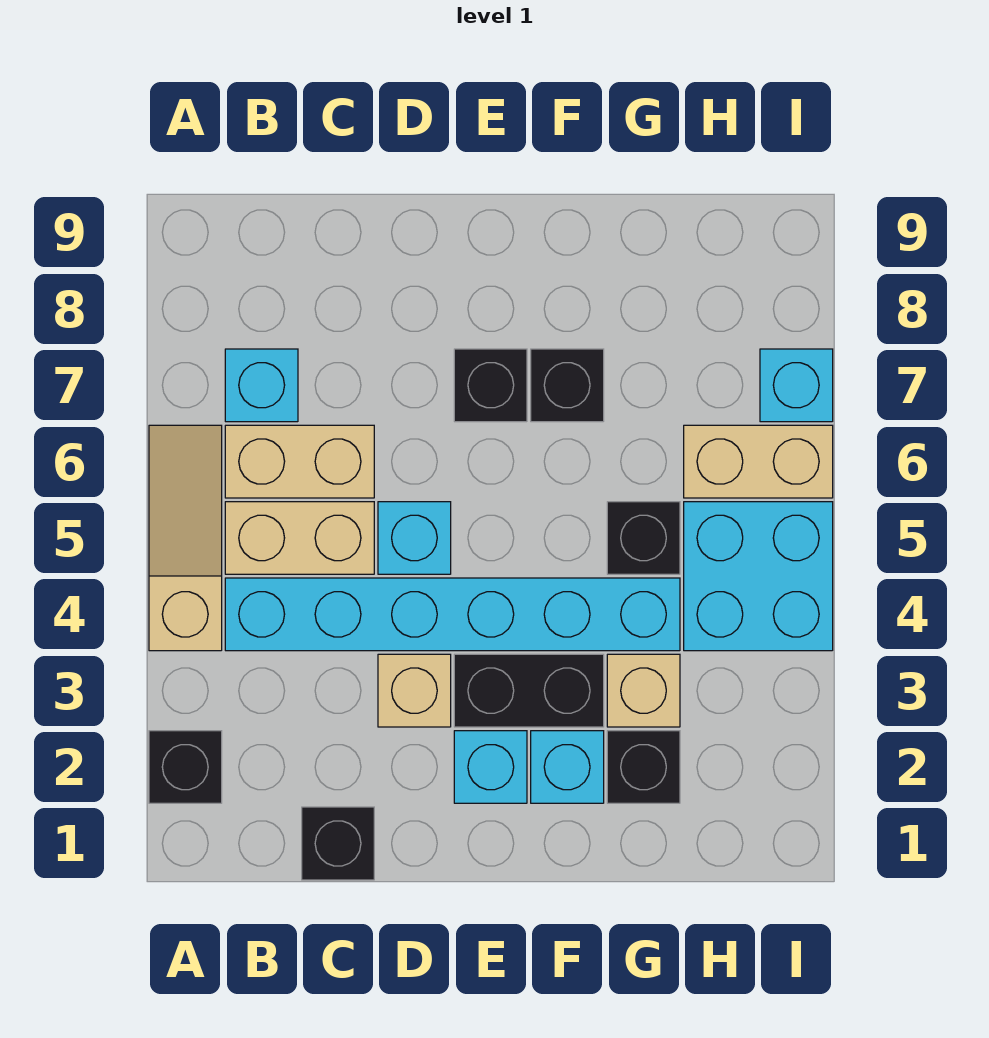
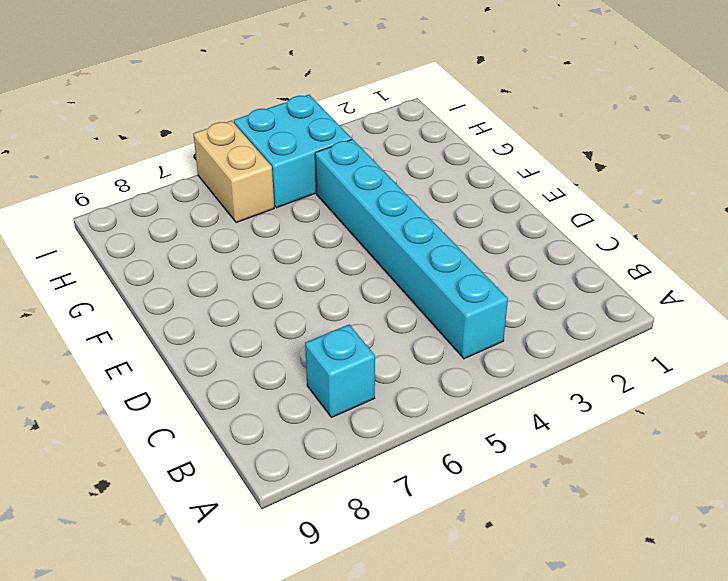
none -> black 1x1 brick [149,731,222,803]
none -> tan 1x3 slope [149,425,222,651]
none -> tan 1x2 brick [225,502,374,574]

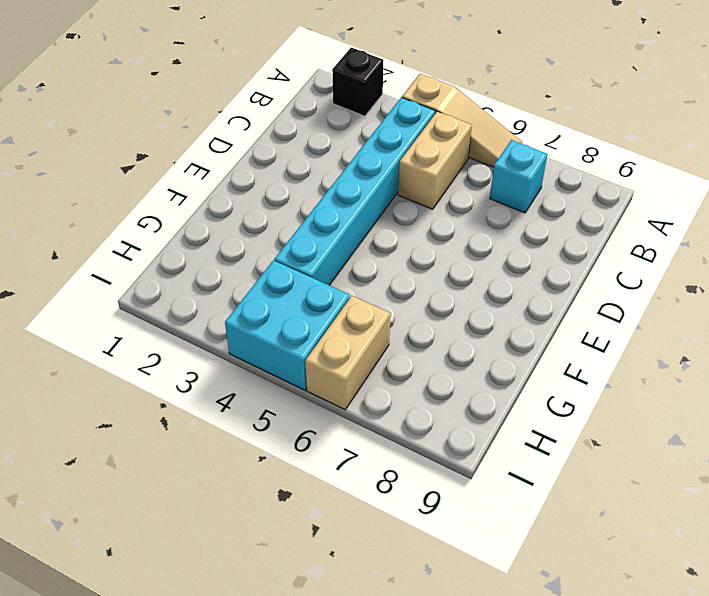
none -> tan 1x2 brick [225,425,374,498]
none -> black 1x1 brick [302,807,374,880]
none -> tan 1x1 brick [378,654,451,727]

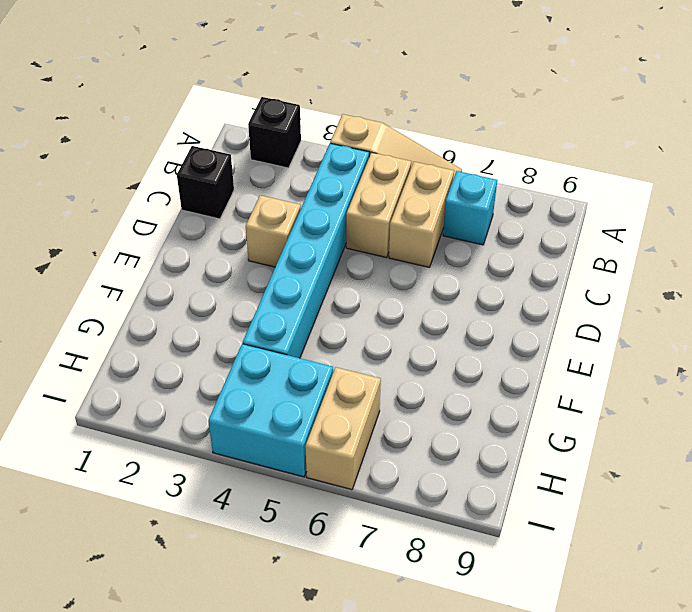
none -> cyan 1x1 brick [378,502,451,574]
none -> cyan 1x1 brick [454,731,527,803]
none -> black 1x2 brick [454,654,604,727]

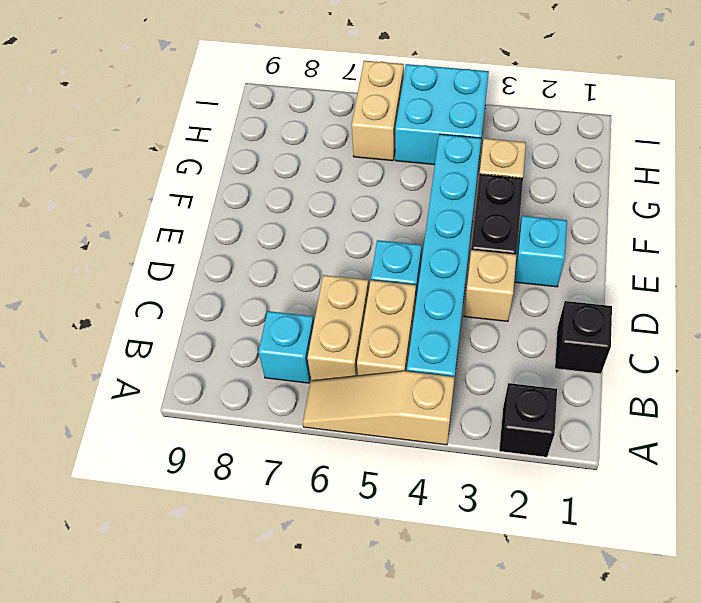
none -> black 1x1 brick [454,349,527,422]
none -> cyan 1x1 brick [531,731,604,803]
none -> black 1x1 brick [531,349,604,422]

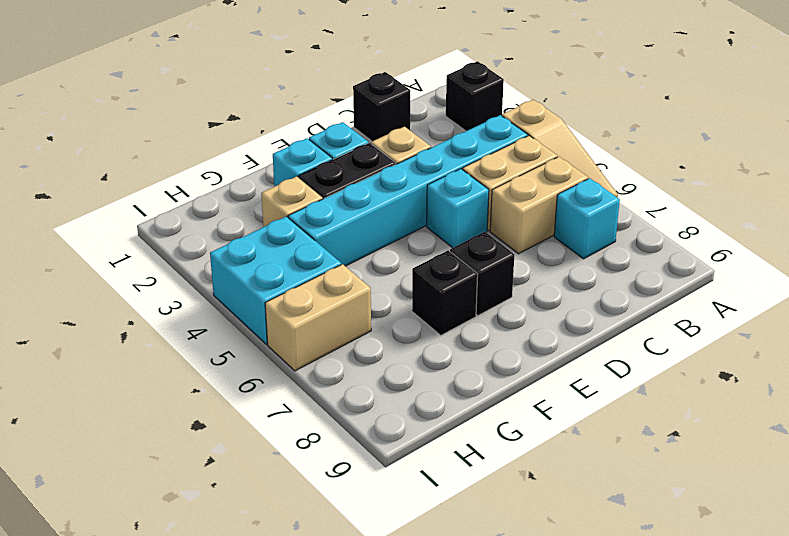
none -> black 1x1 brick [607,731,680,803]
none -> black 1x1 brick [607,502,680,574]
none -> cyan 1x1 brick [760,349,833,422]

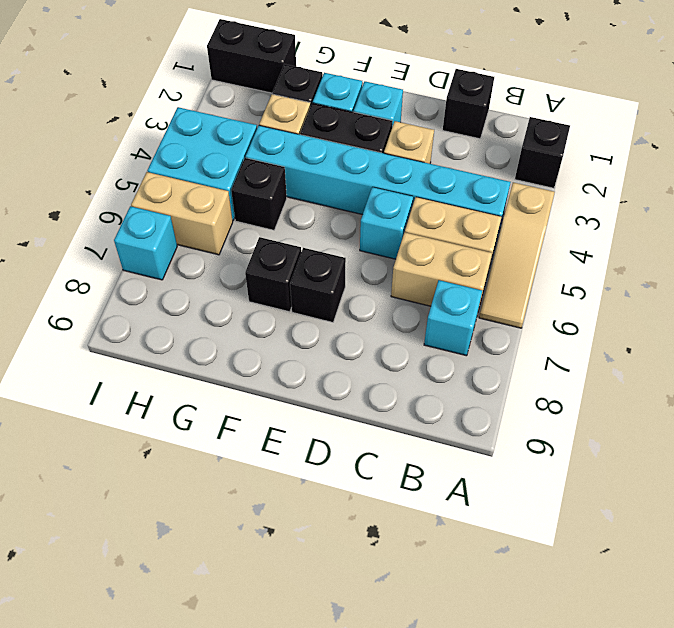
black 1x2 brick [207,19,296,93] -> none

